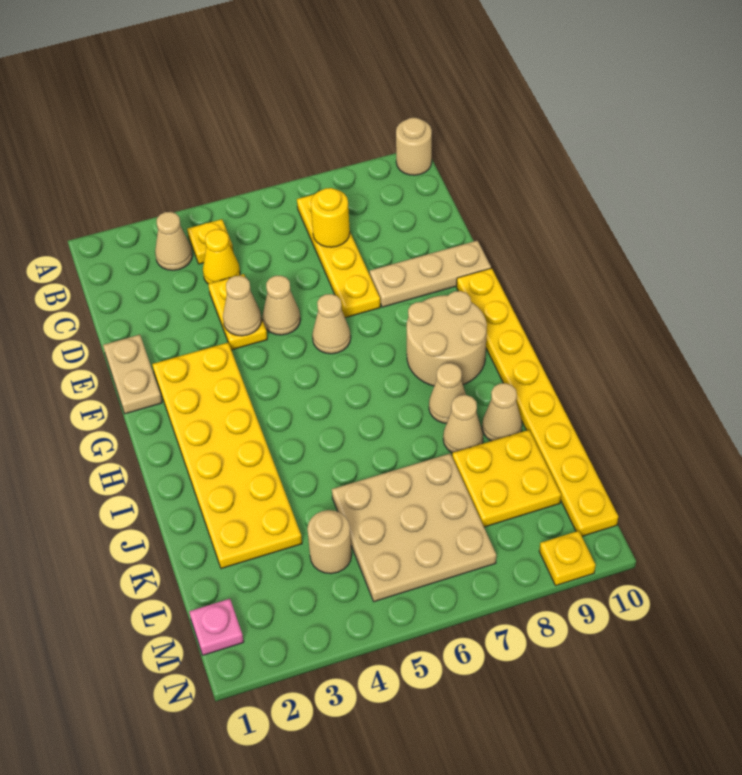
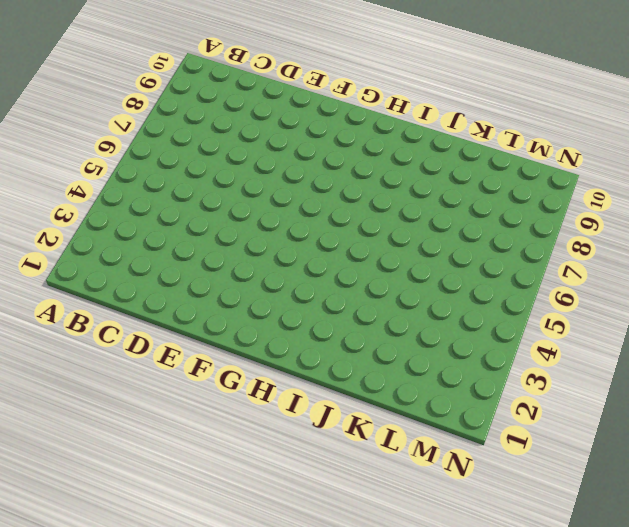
none -> tan 1x1 round brick [396,118,432,175]
none -> tan 1x1 cone [155,212,192,270]
none -> yellow 1x1 plate [187,219,233,264]

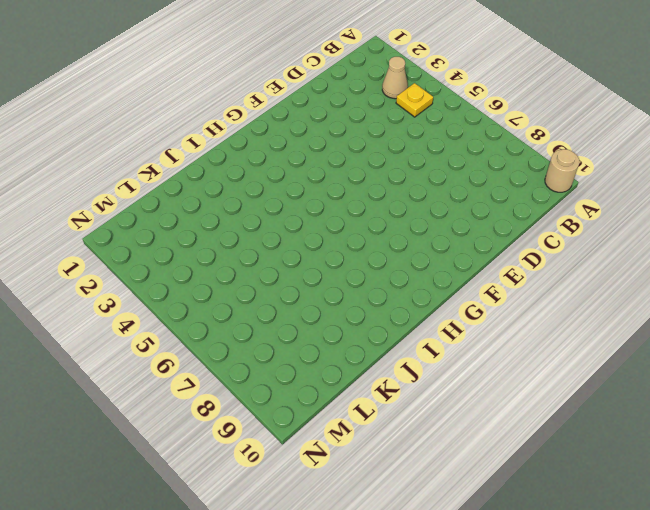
none -> yellow 1x4 plate [297,195,380,318]
none -> yellow 1x1 cone [203,229,240,284]
none -> yellow 1x2 plate [208,274,267,350]

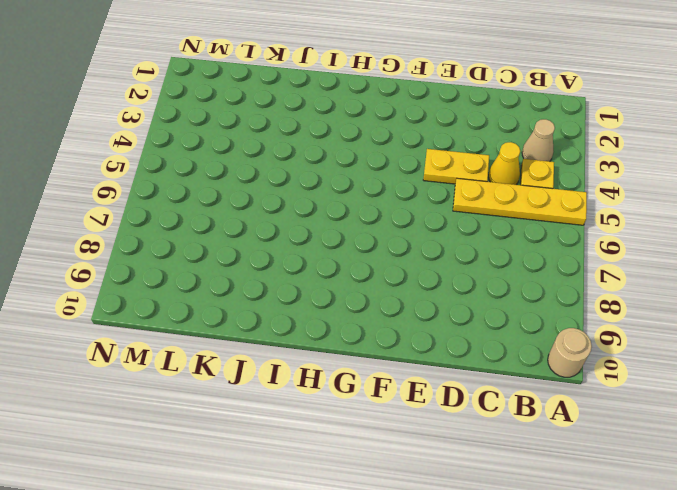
yellow 1x4 plate [453,178,587,225] -> yellow 1x4 plate moved to [297,195,380,318]
none -> tan 1x2 plate [103,335,162,414]
none -> tan 1x1 cone [262,276,301,335]
none -> tan 1x3 plate [370,241,491,307]

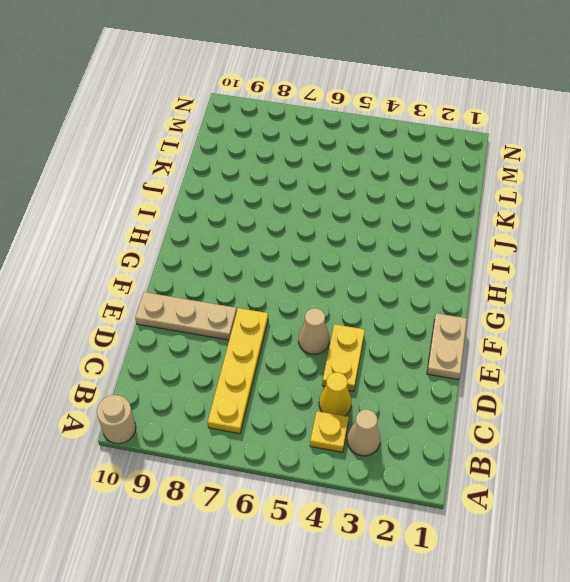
none -> yellow 2x6 plate [152,343,302,569]
none -> tan 1x1 cone [312,294,351,354]
none -> yellow 1x8 plate [457,268,618,536]

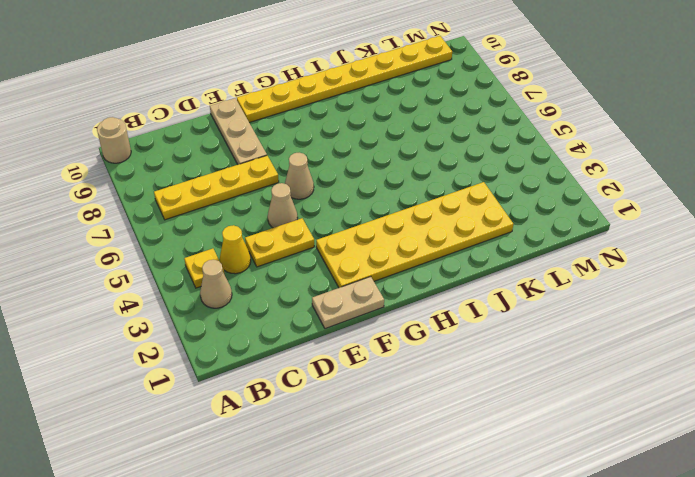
none -> tan 2x2 round brick [407,291,487,386]
none -> tan 1x1 cone [429,363,466,423]
none -> tan 1x1 cone [443,395,483,453]

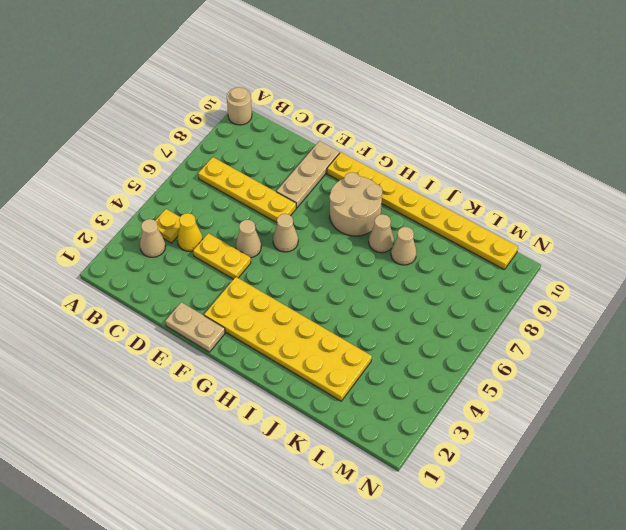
none -> tan 1x1 cone [482,383,522,441]
none -> tan 3x3 plate [332,454,496,602]
none -> yellow 2x2 plate [452,430,561,527]

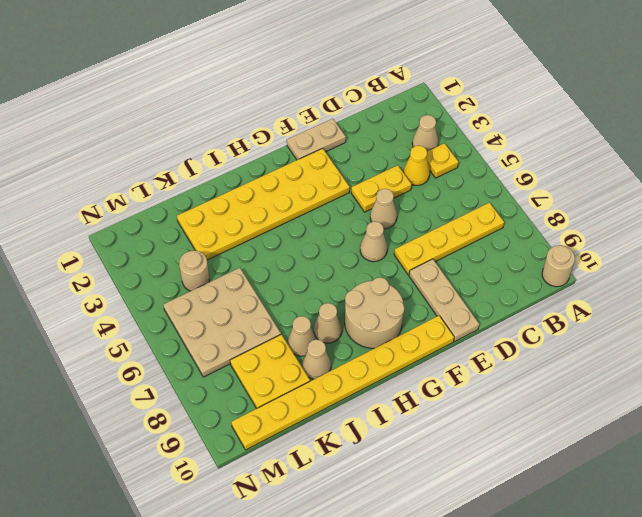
none -> pink 1x1 plate [189,599,244,655]
none -> yellow 1x1 plate [539,531,595,586]
none -> yellow 1x1 round brick [311,188,350,247]

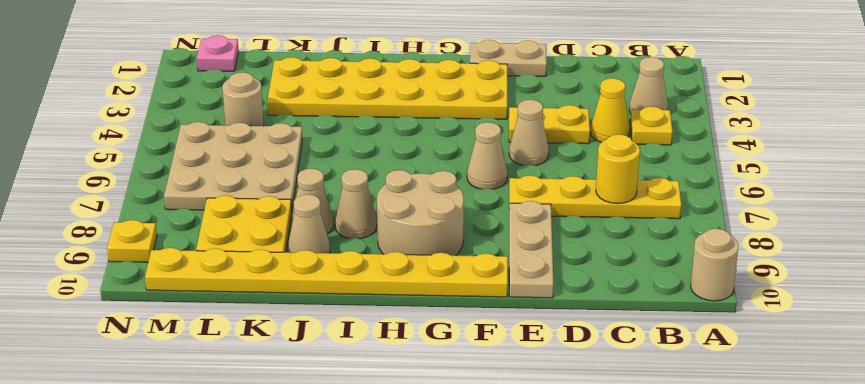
none -> tan 1x1 cone [223,276,262,336]

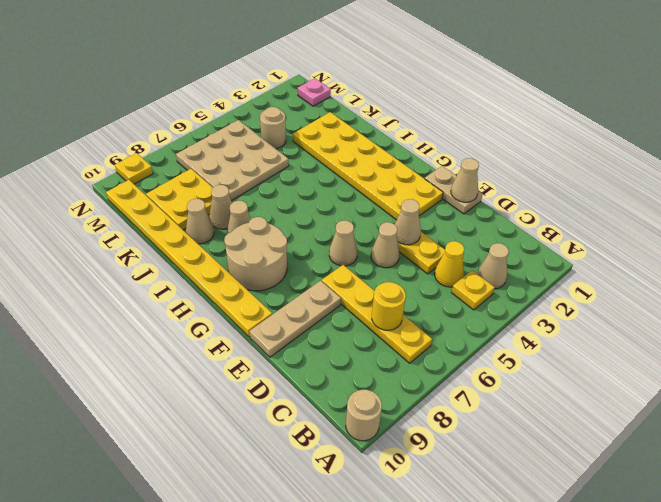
tan 1x1 cone [451,158,479,202] -> none

